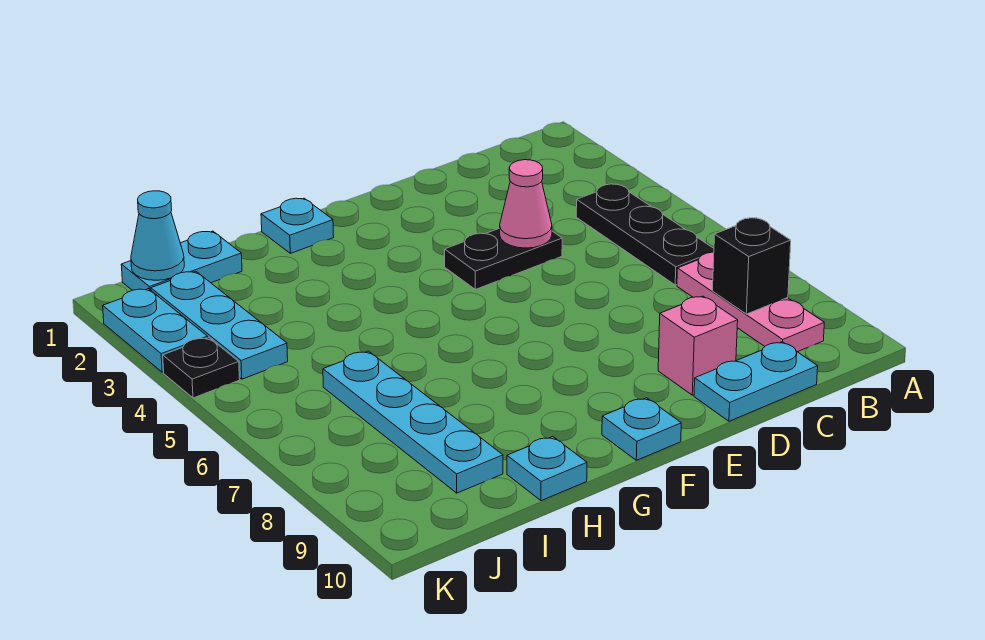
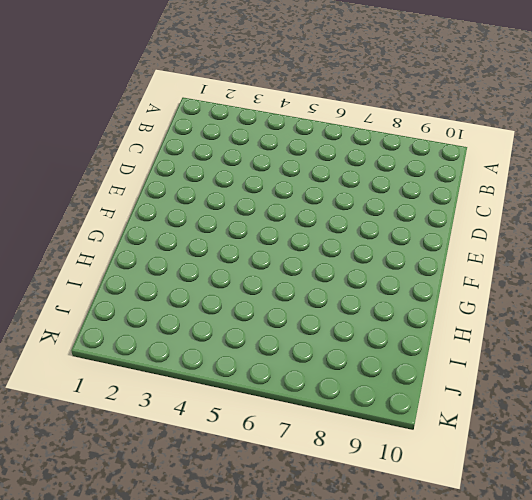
none -> black 1x3 plate [576,184,714,285]
none -> pink 1x3 plate [677,252,824,352]
none -> cyan 1x2 plate [694,342,818,421]

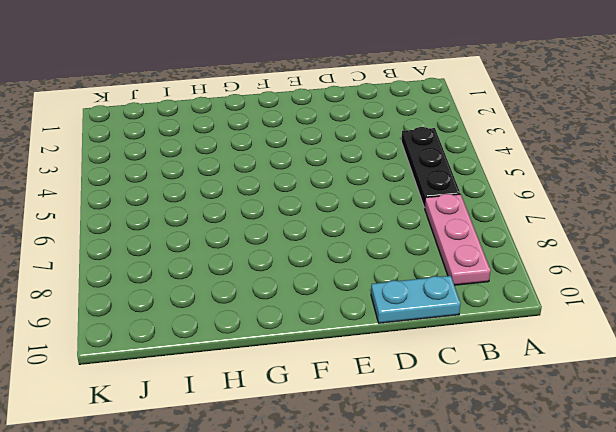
none -> black 1x2 plate [445,228,562,289]
none -> pink 1x1 brick [658,296,738,395]
none -> cyan 1x1 plate [602,398,681,460]

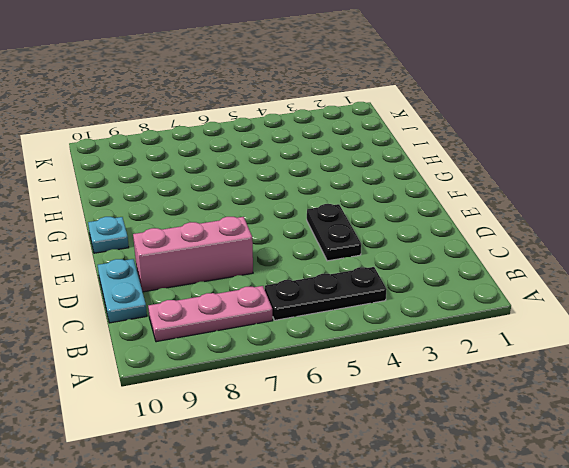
pink 1x3 brick [133,217,253,292] -> pink 1x1 brick [658,296,738,395]
none -> cyan 1x1 plate [261,198,334,253]
none -> cyan 1x1 plate [507,437,587,501]
none -> cyan 1x2 plate [121,231,242,290]

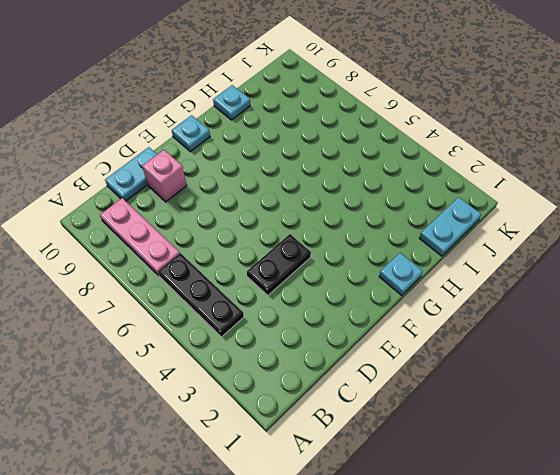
none -> cyan 1x4 plate [323,351,503,493]
none -> cyan 1x3 plate [151,271,288,379]
none -> cyan 1x2 plate [103,289,208,372]

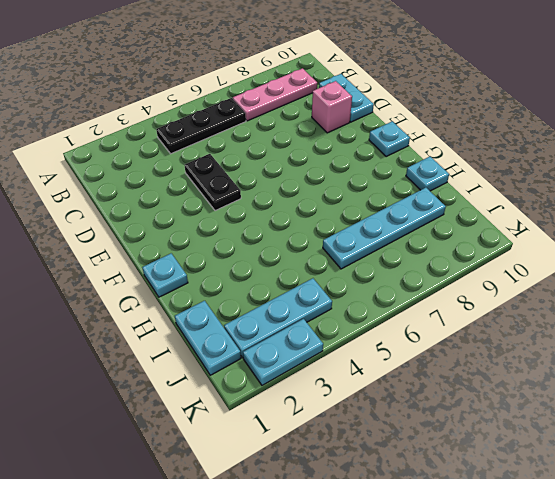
none -> black 1x1 plate [163,338,240,398]
none -> black 1x1 brick [712,218,791,314]
none -> pink 1x1 cone [500,160,552,248]

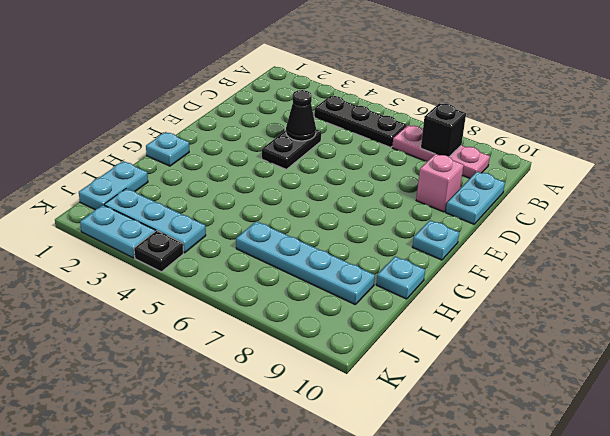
black 1x1 cone [286,90,316,141] -> pink 1x1 cone [500,160,552,248]
none -> cyan 1x1 cone [131,191,184,280]

